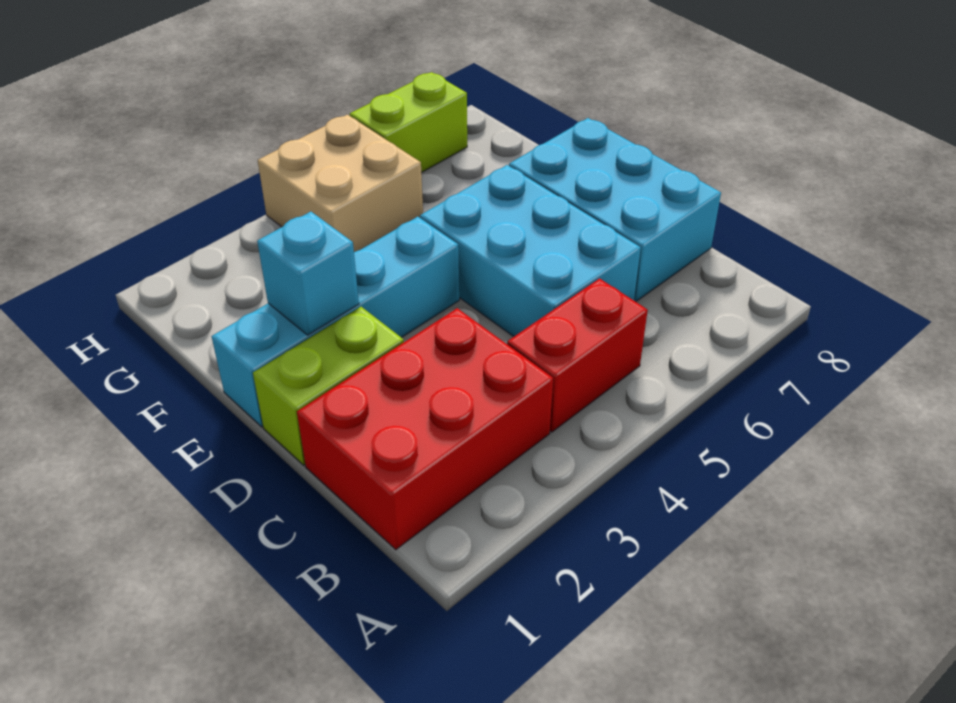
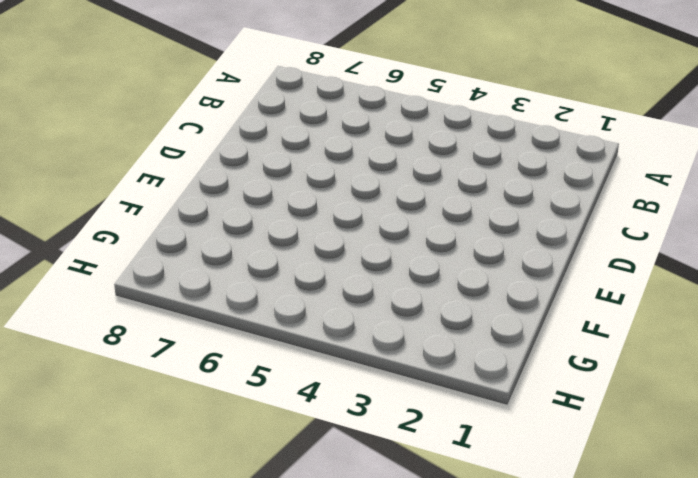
none -> red 2x3 brick [297,308,553,550]
none -> red 1x2 brick [507,279,648,432]

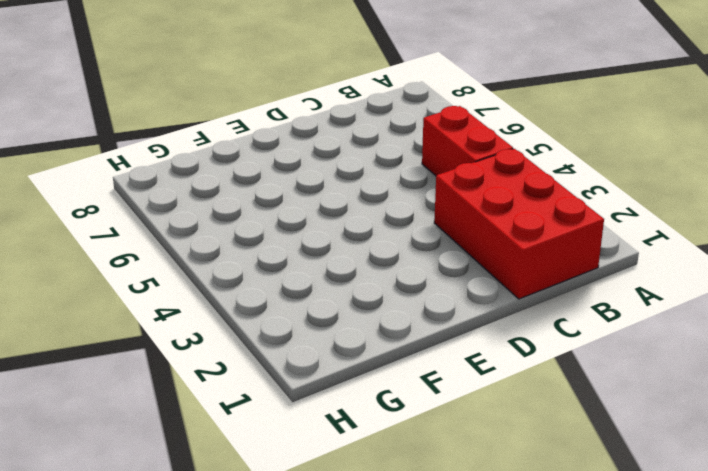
none -> cyan 2x3 brick [420,165,641,337]
none -> cyan 2x3 brick [509,118,721,302]

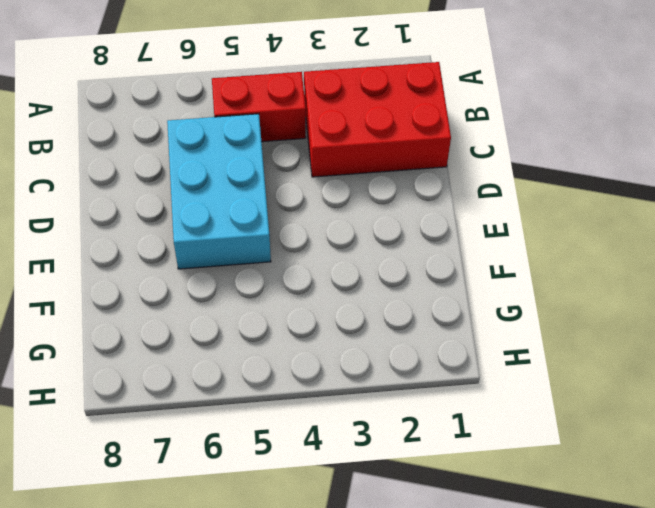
none -> cyan 2x3 brick [509,118,721,302]
none -> lime 1x2 brick [253,307,404,465]

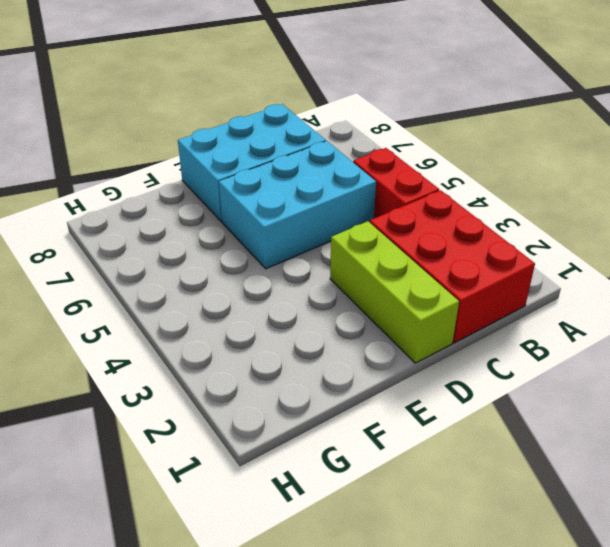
lime 1x3 brick [330,221,459,363] -> lime 1x2 brick [253,307,404,465]
none -> cyan 1x4 brick [212,217,459,427]
none -> tan 2x2 brick [258,115,423,252]

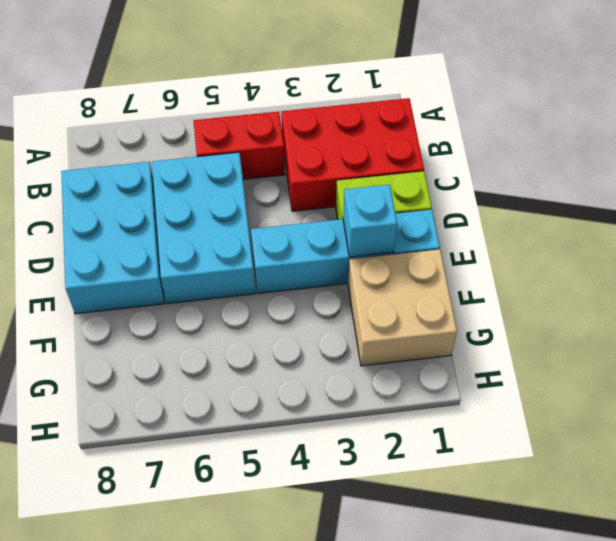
tan 2x2 brick [348,249,457,366] -> tan 2x2 brick moved to [258,115,423,252]
none -> lime 1x2 brick [350,72,467,173]

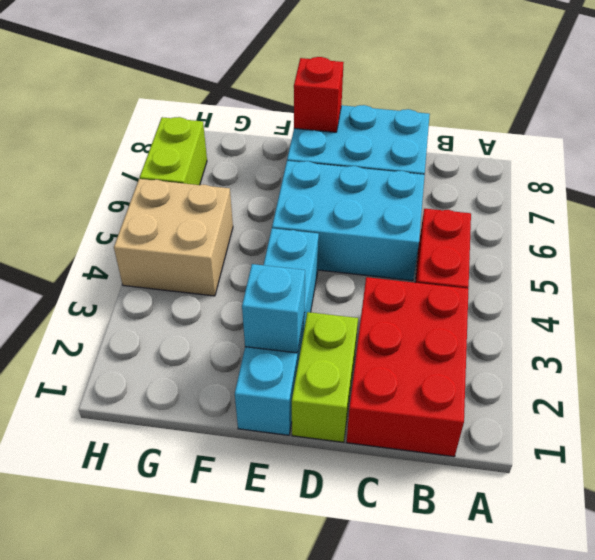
red 1x1 brick [294,57,344,132] -> none

